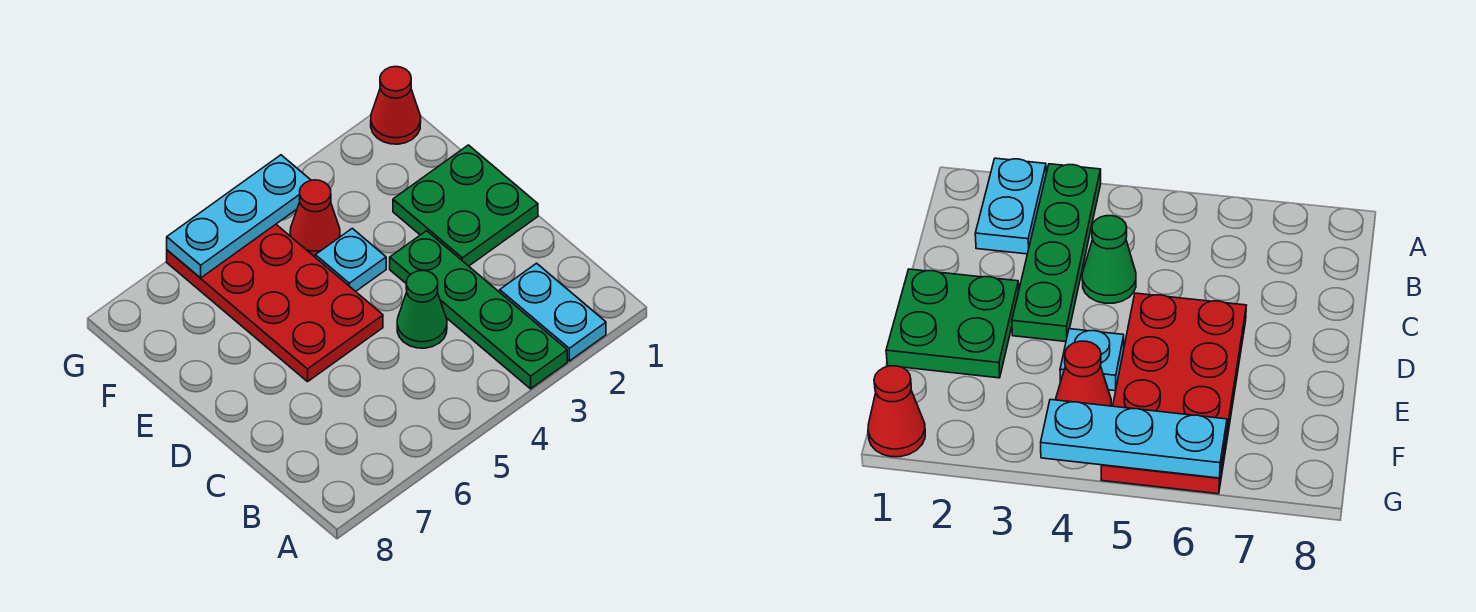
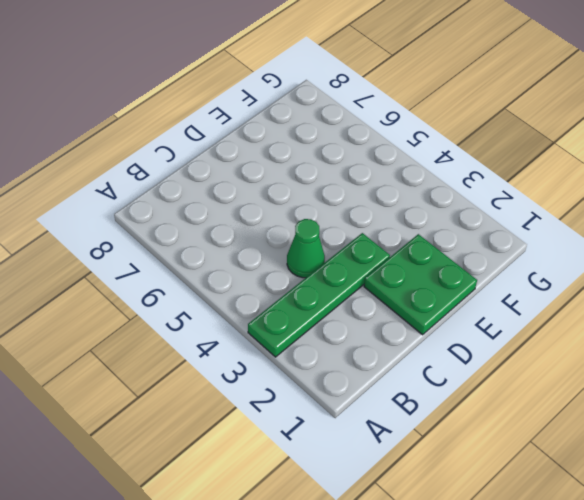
none -> cyan 1x2 plate [500,263,606,361]
none -> red 2x4 plate [167,224,383,382]

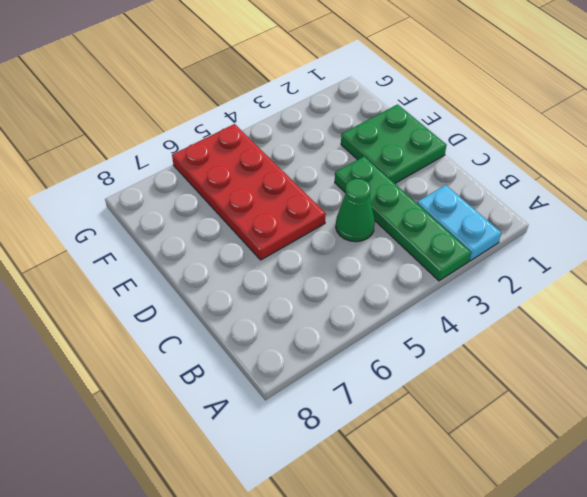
none -> cyan 1x1 plate [315,228,386,291]
none -> red 1x1 cone [290,180,340,257]

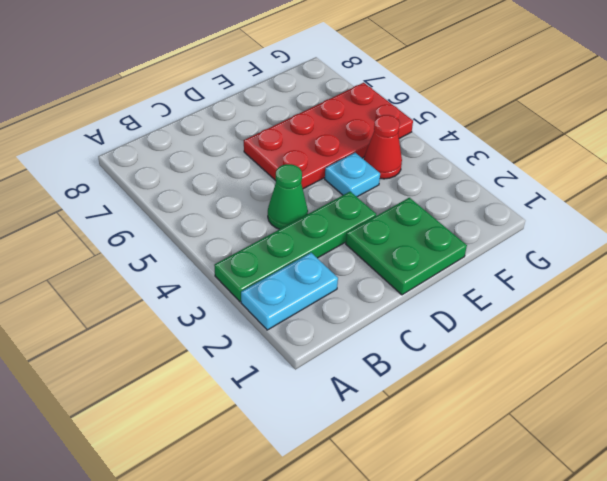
none -> red 1x1 cone [371,67,421,144]
none -> cyan 1x3 plate [167,155,311,278]

